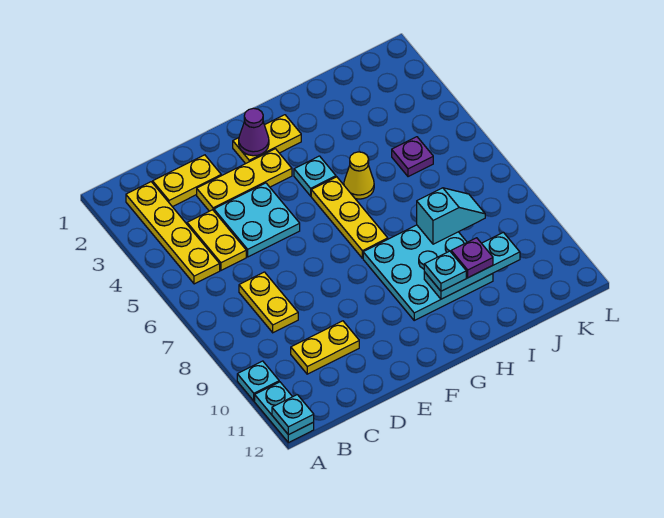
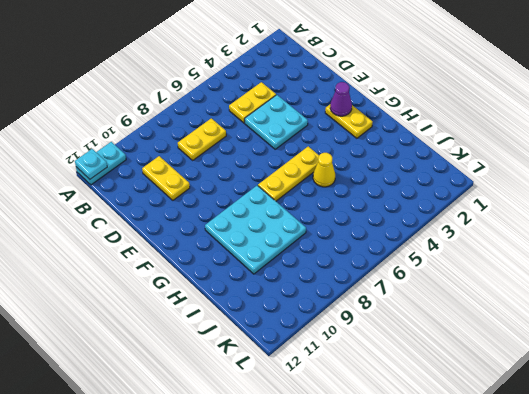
none -> cyan 1x1 plate [237,361,279,401]
none -> yellow 1x4 plate [126,182,220,284]
none -> yellow 1x2 plate [153,155,221,207]

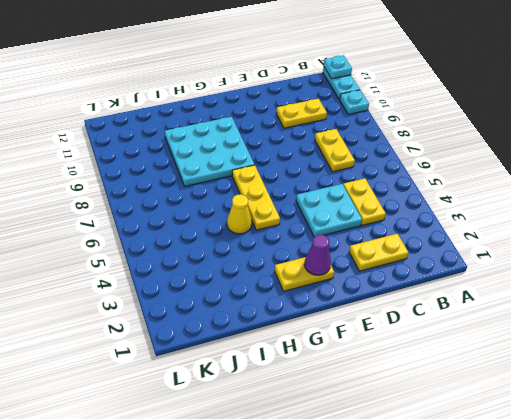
none -> yellow 1x4 plate [126,182,220,284]
none -> yellow 1x3 plate [197,149,292,211]
none -> cyan 1x1 plate [294,156,336,196]

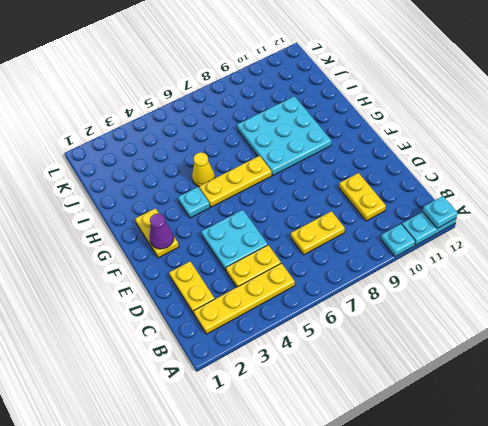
none -> yellow 1x3 plate [197,149,292,211]
none -> purple 1x1 plate [392,137,433,177]
none -> cyan 1x3 plate [424,232,520,299]

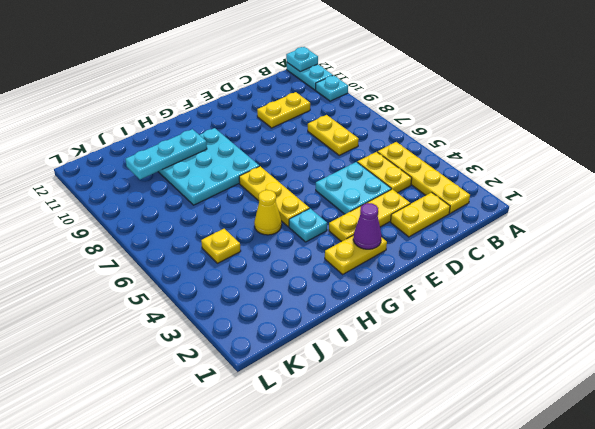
yellow 1x1 plate [201,229,241,263] -> purple 1x1 plate [392,137,433,177]
none -> cyan 1x2 slope [417,188,485,244]
none -> cyan 1x1 plate [424,251,466,291]
none -> purple 1x1 plate [451,238,493,278]

